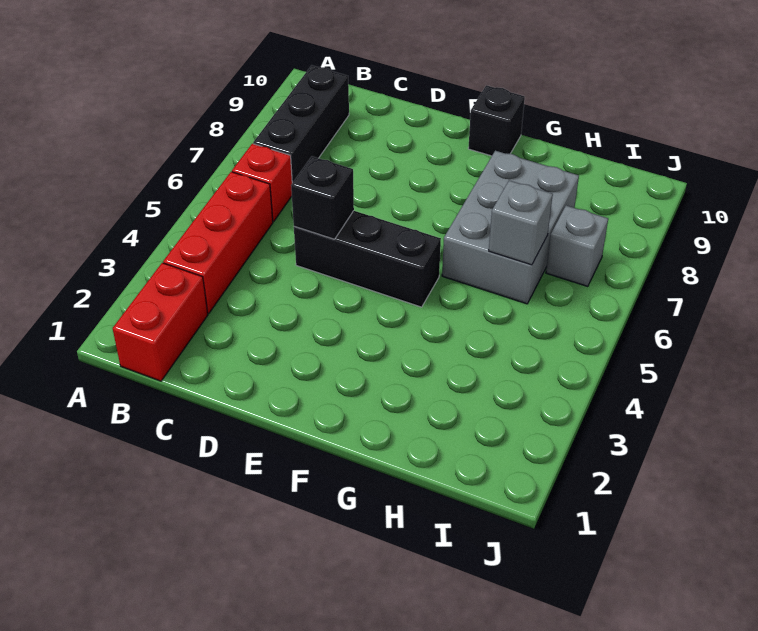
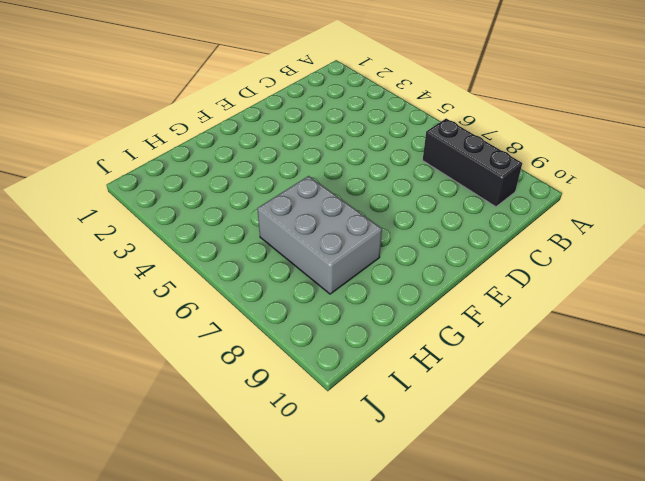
none -> red 1x2 brick [113,263,208,381]
none -> red 1x3 brick [163,172,273,314]

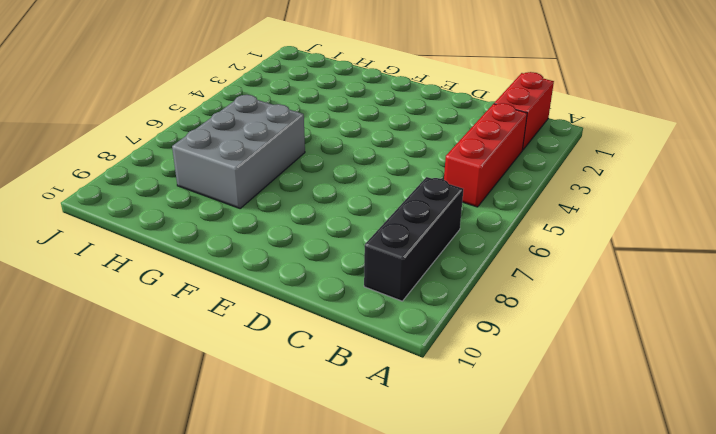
none -> red 1x1 brick [232,144,292,221]
none -> black 1x3 brick [294,211,441,307]

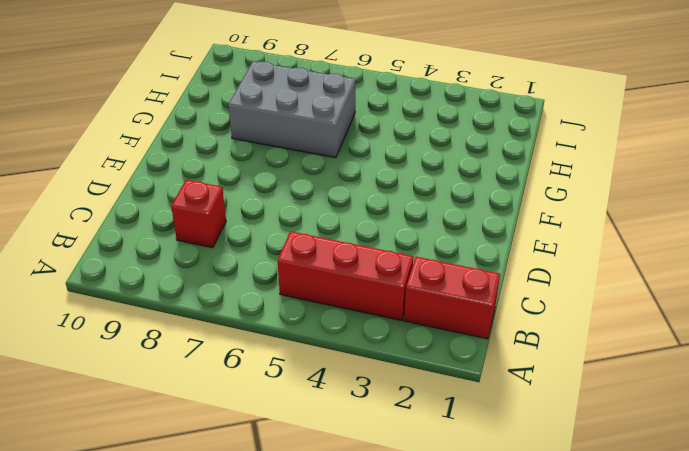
red 1x1 brick [171,180,226,248] -> red 1x1 brick moved to [232,144,292,221]
none -> black 1x3 brick [253,65,349,183]
none -> black 1x3 brick [294,211,441,307]

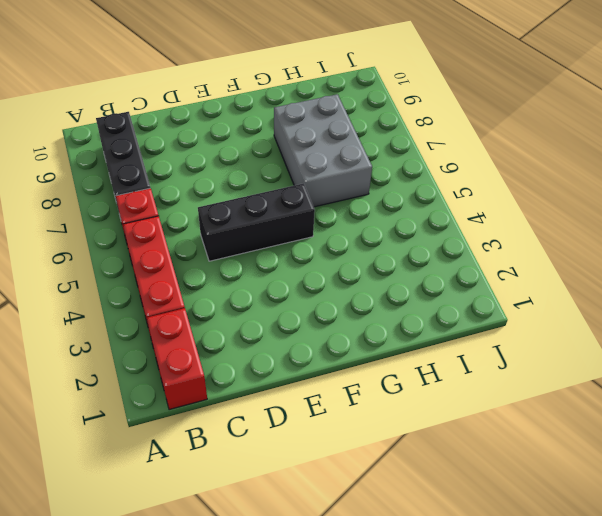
none -> black 1x1 brick [468,85,525,156]
none -> grey 1x1 brick [546,206,608,287]

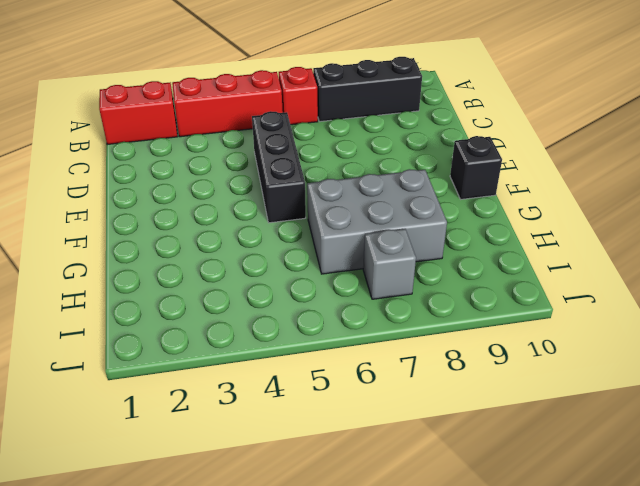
none -> black 1x1 brick [291,156,354,239]
none -> grey 1x1 brick [489,180,553,265]

